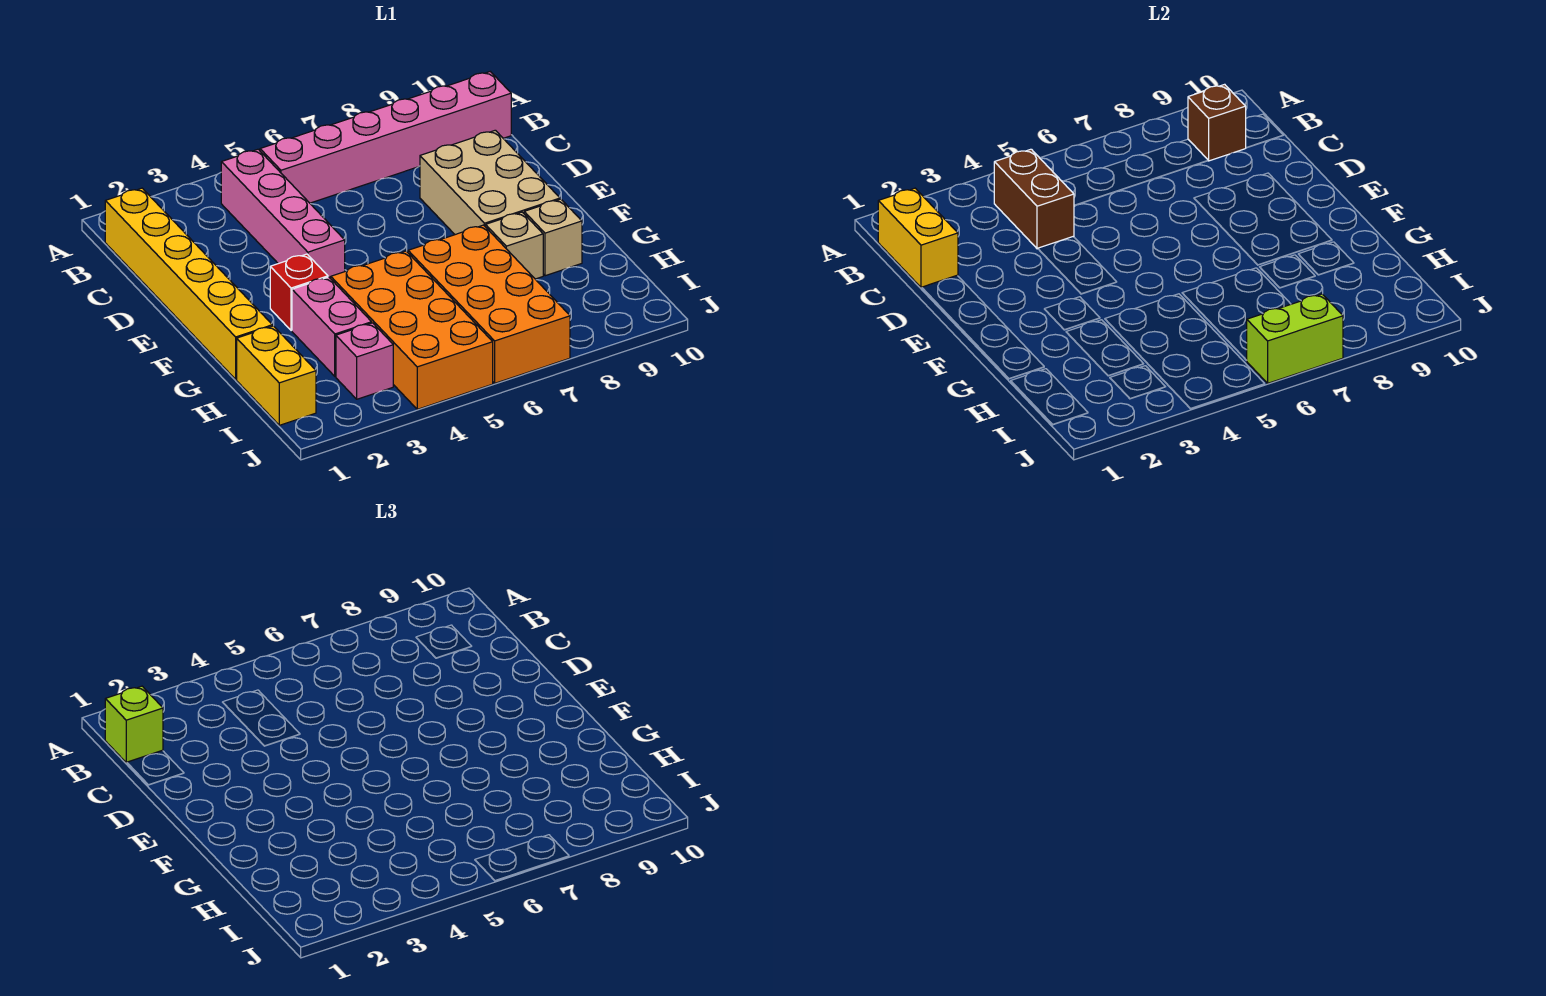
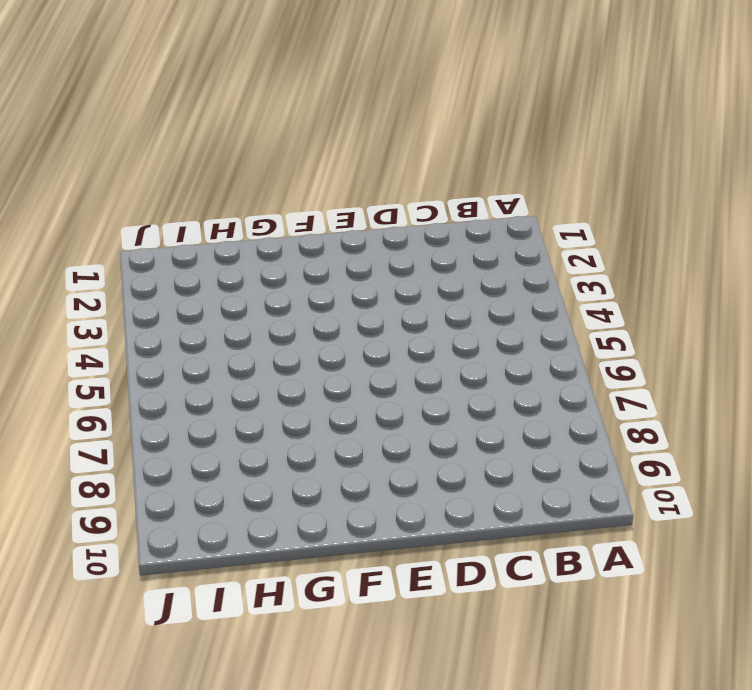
none -> yellow 1x6 brick [105,188,272,379]
none -> pink 1x4 brick [221,149,345,279]
none -> pink 1x6 brick [260,72,511,203]

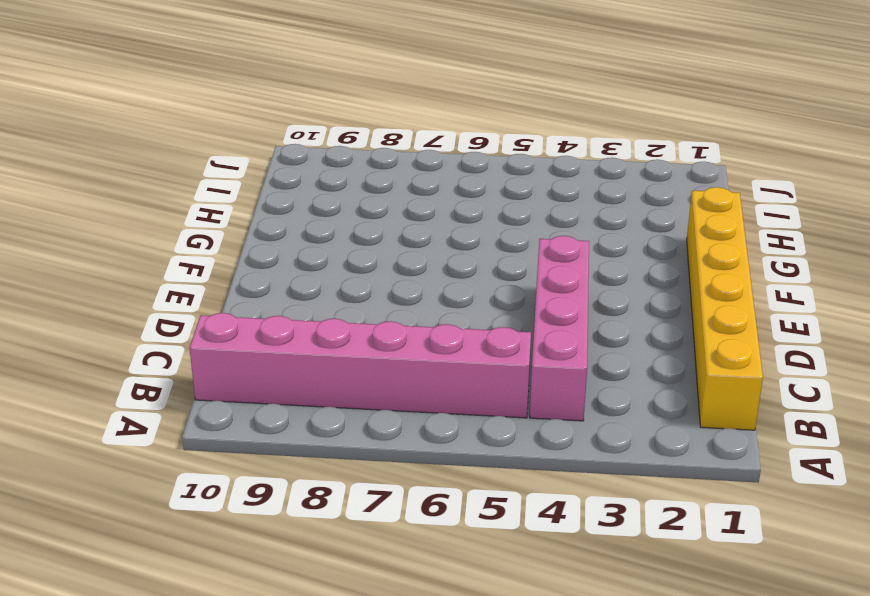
none -> tan 2x3 brick [420,130,560,235]
none -> red 1x1 brick [270,254,328,331]
none -> pink 1x2 brick [292,277,372,376]

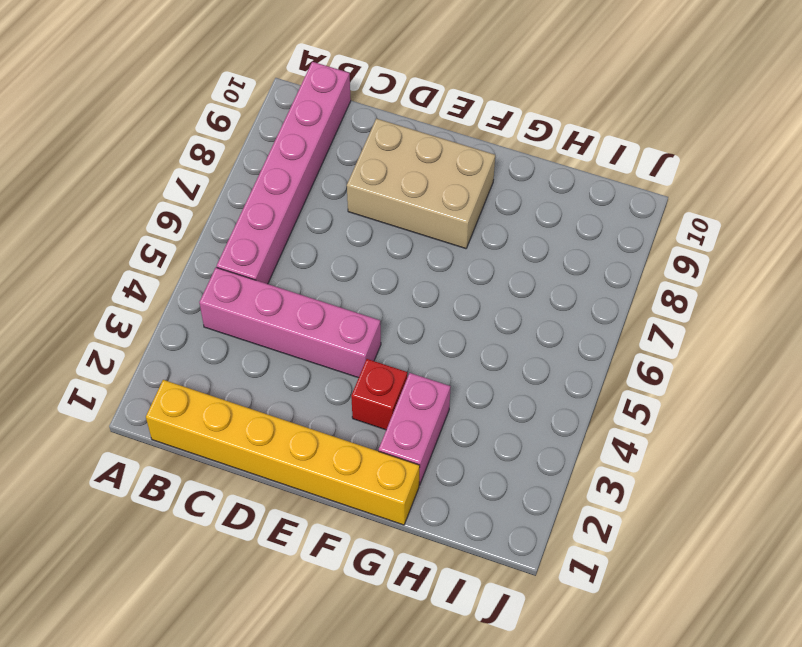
pink 1x2 brick [379,373,451,485] -> pink 1x2 brick turned to [292,277,372,376]
none -> orange 2x4 brick [331,251,493,409]
none -> orange 2x4 brick [408,225,570,383]
none -> tan 1x1 brick [486,212,543,279]

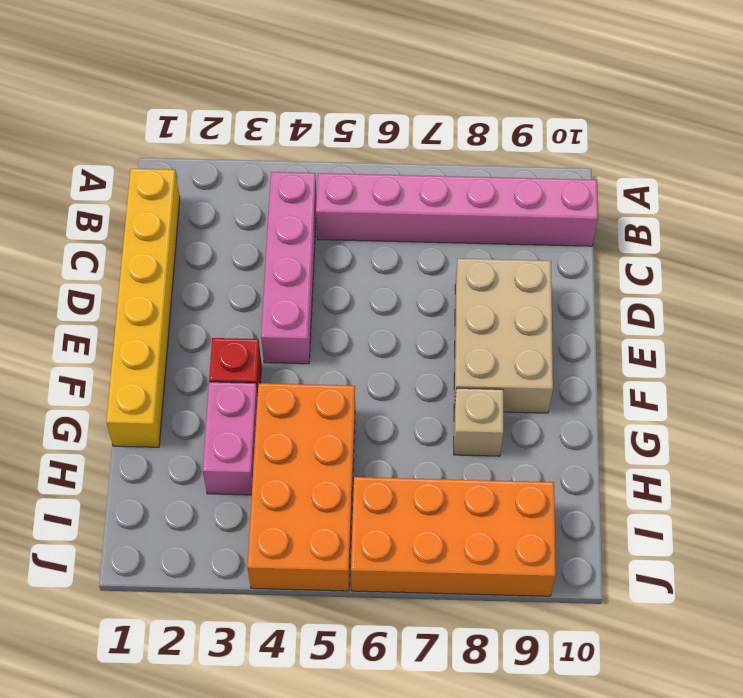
orange 2x4 brick [351,477,556,596] -> orange 2x4 brick turned to [408,225,570,383]
none -> tan 1x1 brick [524,199,582,276]
none -> yellow 1x2 brick [237,326,316,425]
none -> pink 1x1 brick [336,323,393,399]

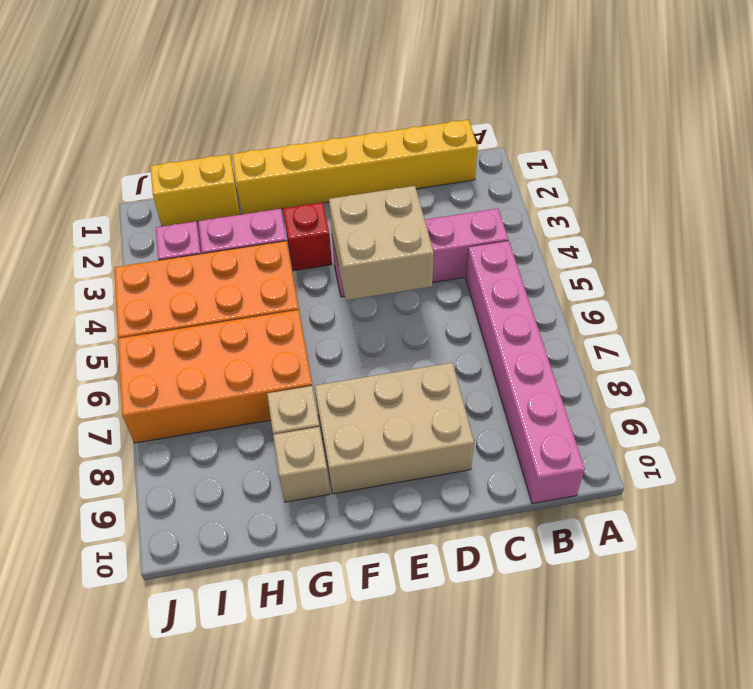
tan 2x2 brick [329,186,434,300] -> none
none -> yellow 1x2 brick [878,188,958,288]
none -> brown 1x2 brick [994,149,1074,249]
none -> brown 1x1 brick [1188,84,1246,161]

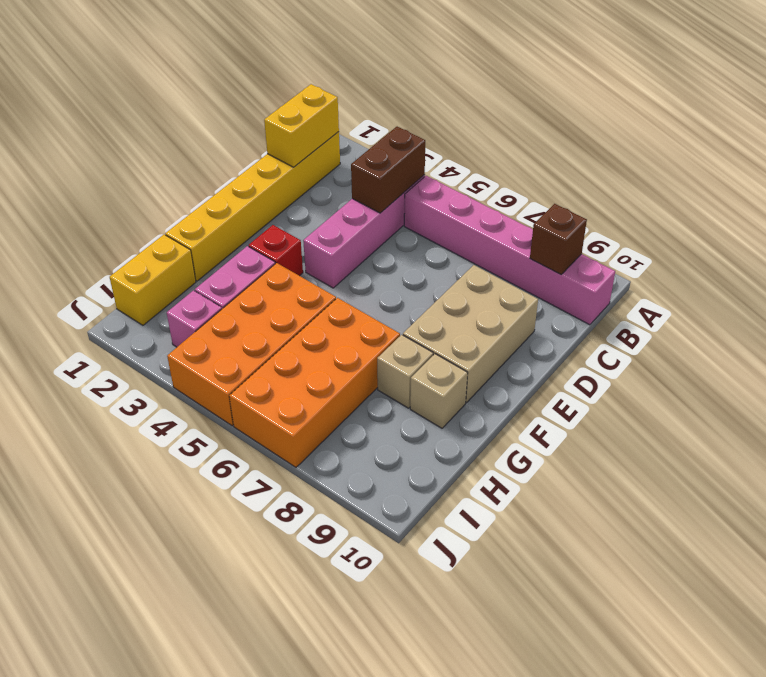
none -> lime 1x2 brick [1246,294,1343,383]
none -> lime 1x1 brick [105,686,163,763]

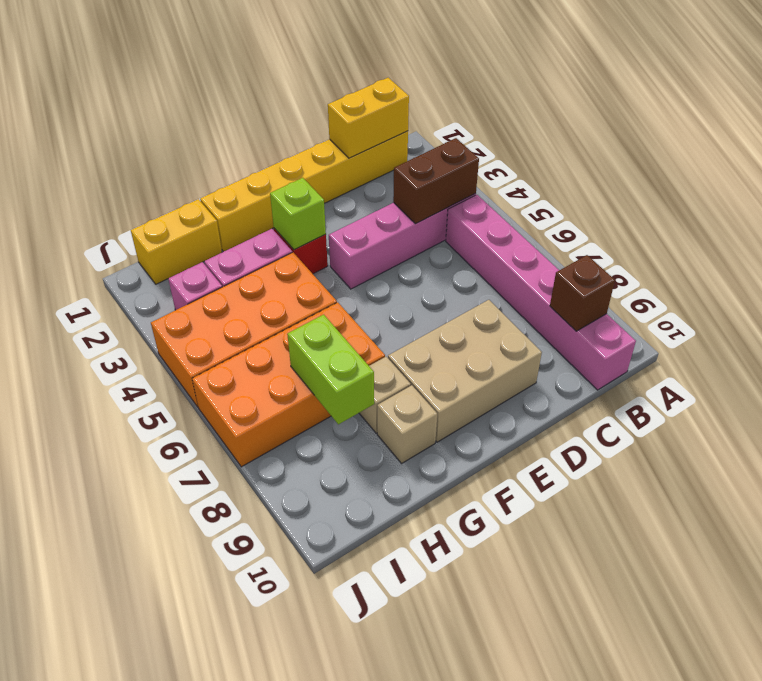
lime 1x1 brick [270,178,326,249] -> lime 1x1 brick moved to [105,686,163,763]
lime 1x2 brick [287,315,374,424] -> lime 1x2 brick moved to [1246,294,1343,383]

